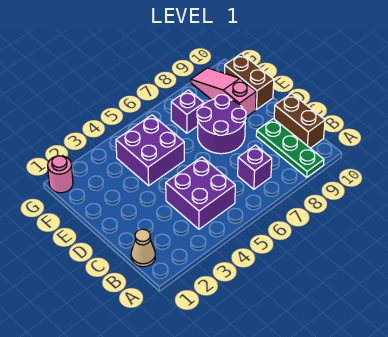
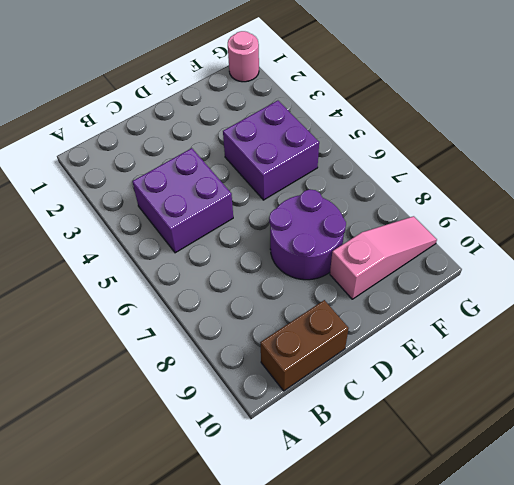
none -> green 1x3 plate [256,119,324,177]
none -> tan 1x1 cone [131,229,155,267]

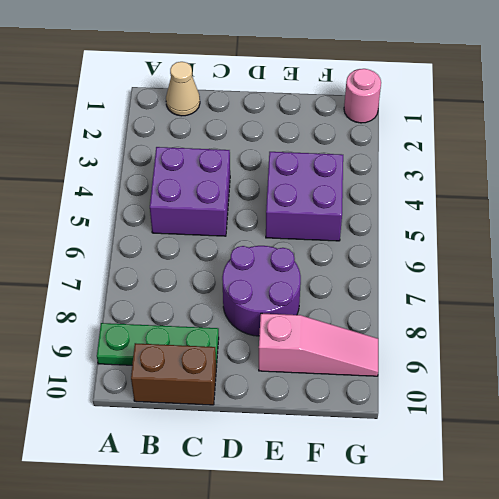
none -> purple 1x1 brick [238,145,272,189]
none -> brown 1x2 brick [225,54,274,110]

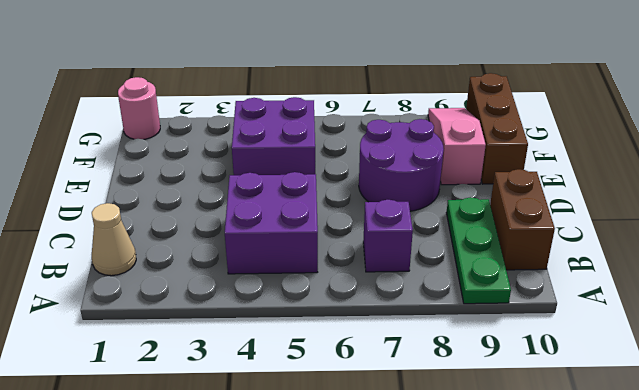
brown 1x3 brick [466,73,528,184] -> brown 1x2 brick [225,54,274,110]
none -> purple 1x1 brick [171,90,204,133]

